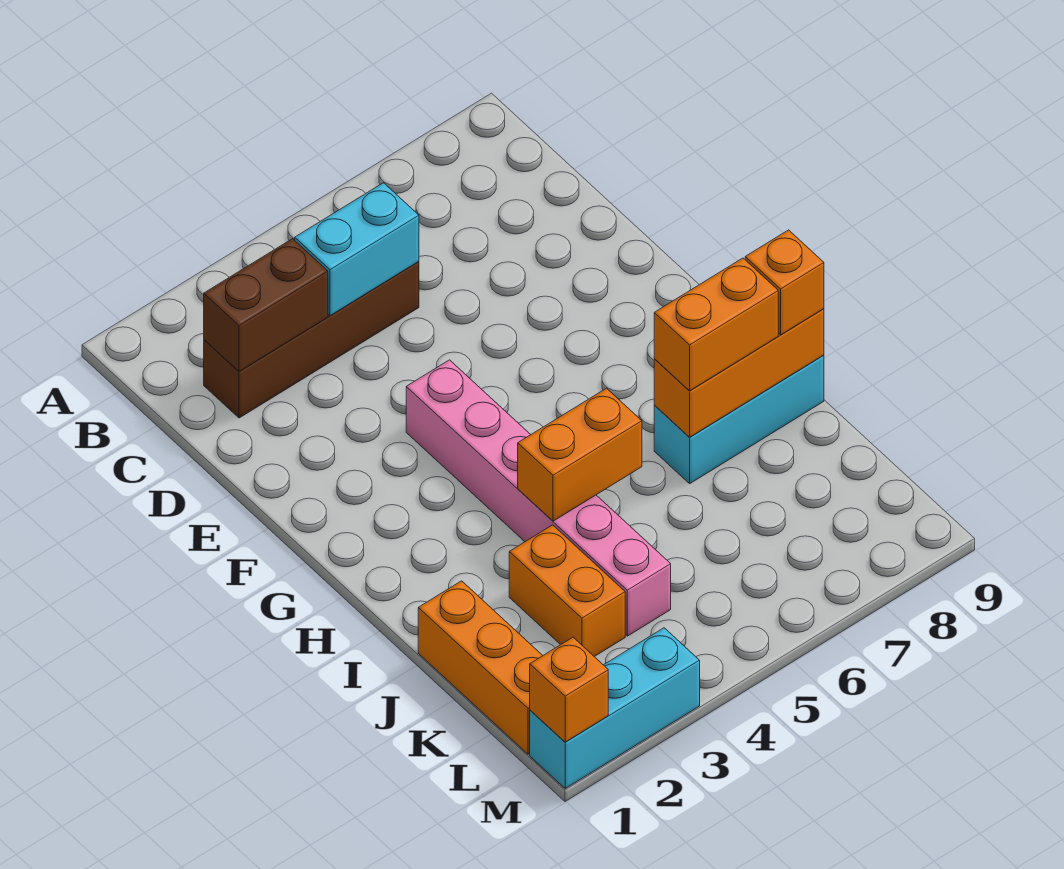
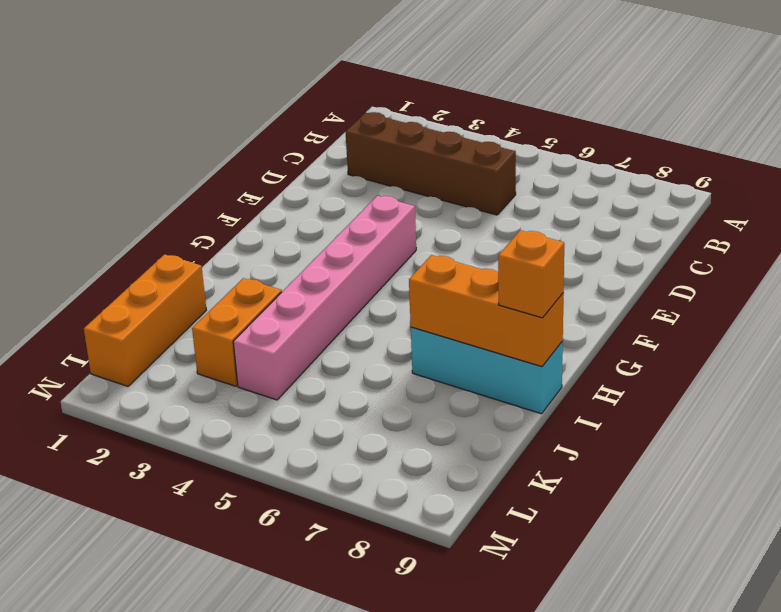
none -> cyan 1x3 brick [530,628,700,788]
none -> brown 1x2 brick [204,239,328,371]
none -> cyan 1x2 brick [295,183,419,316]

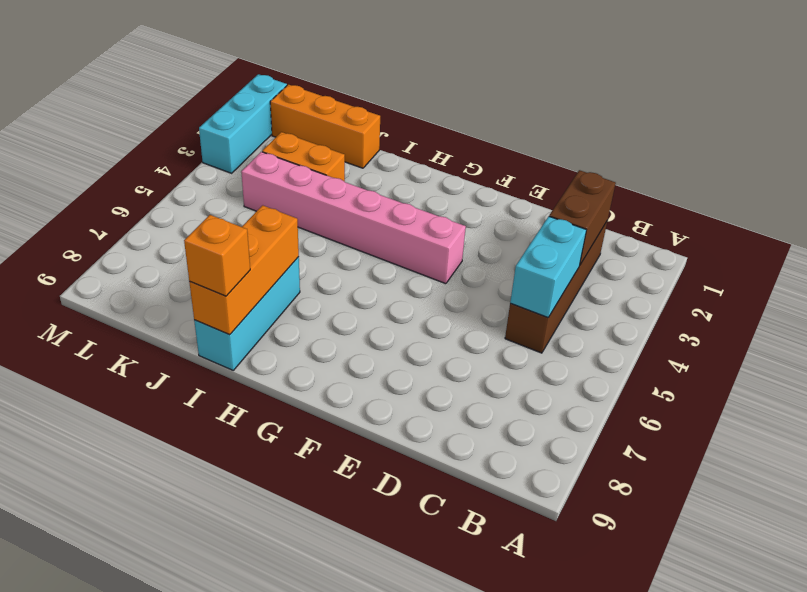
none -> orange 1x2 brick [518,388,642,521]
none -> orange 1x1 brick [530,637,608,742]
none -> orange 1x2 brick [654,258,778,391]

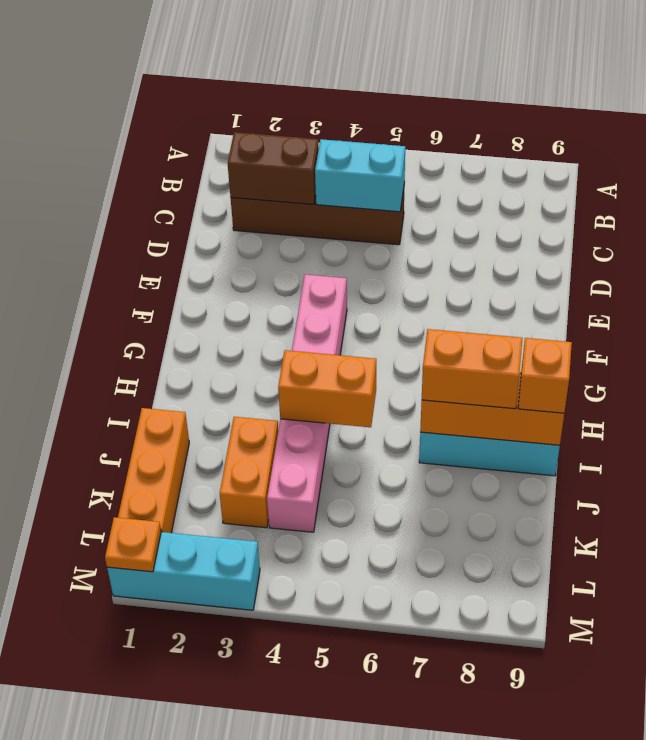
orange 1x1 plate [105,517,161,572] -> orange 1x1 brick [530,637,608,742]

